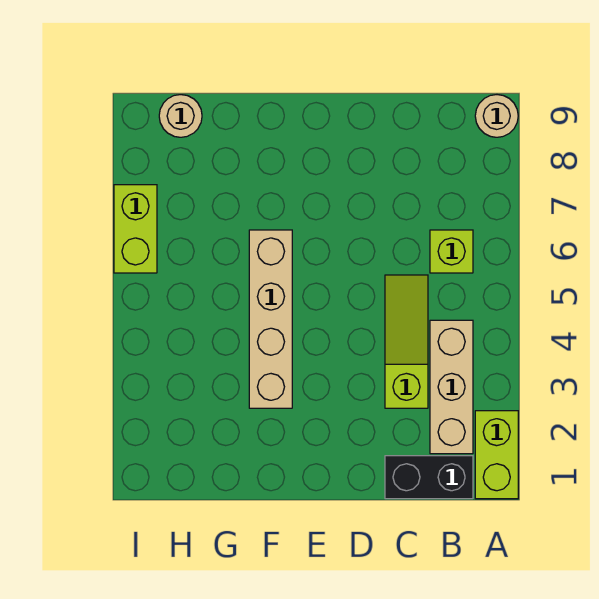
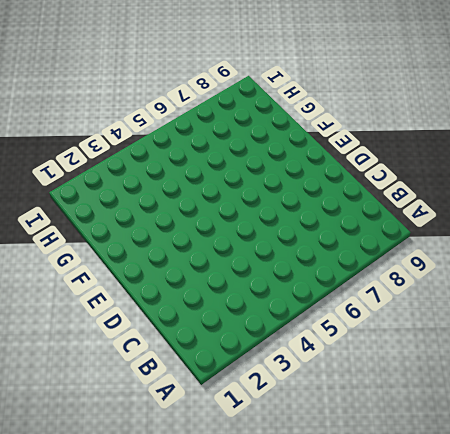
none -> lime 1x2 brick [475,411,518,499]
none -> tan 1x1 round brick [475,95,518,137]

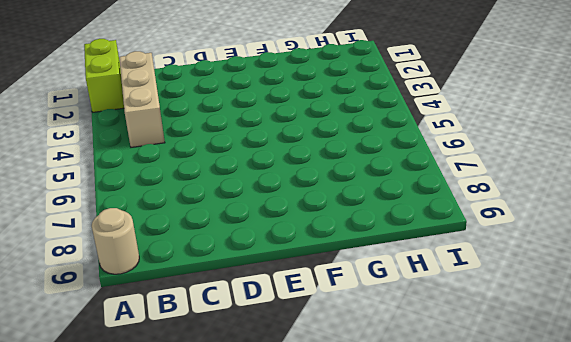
none -> black 1x2 brick [385,456,473,499]
none -> lime 1x1 brick [430,230,473,273]

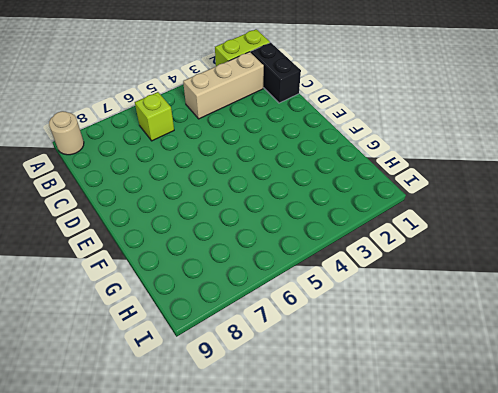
none -> lime 1x3 slope [385,275,428,408]
none -> tan 1x4 brick [249,230,292,408]

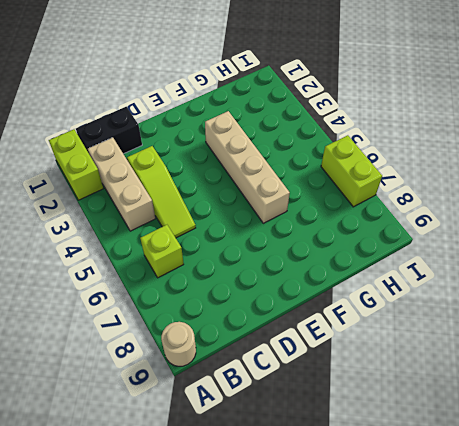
none -> tan 1x1 round brick [159,95,202,137]

